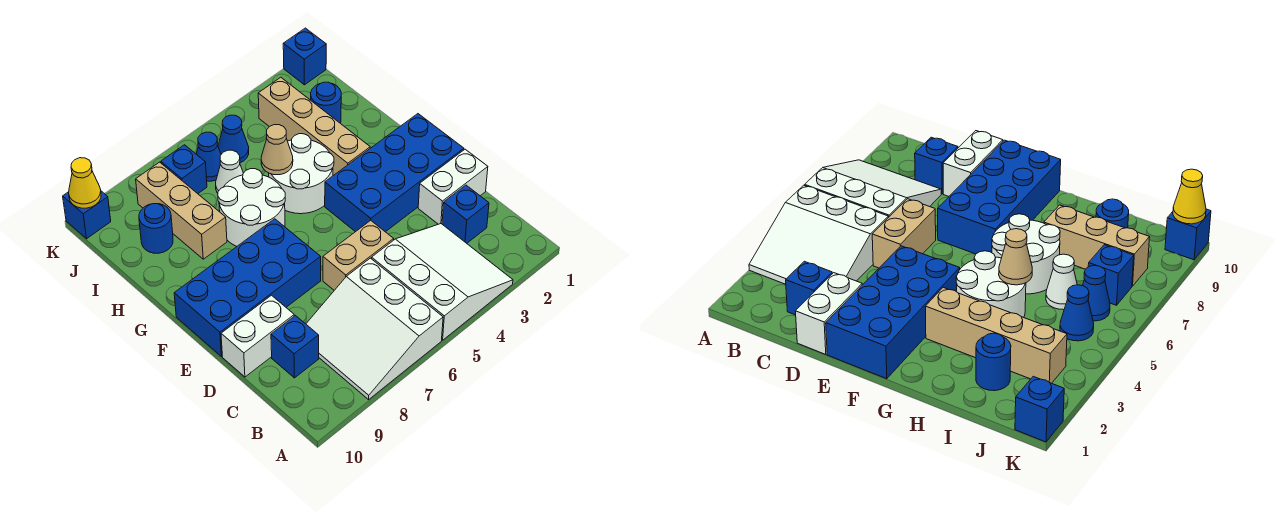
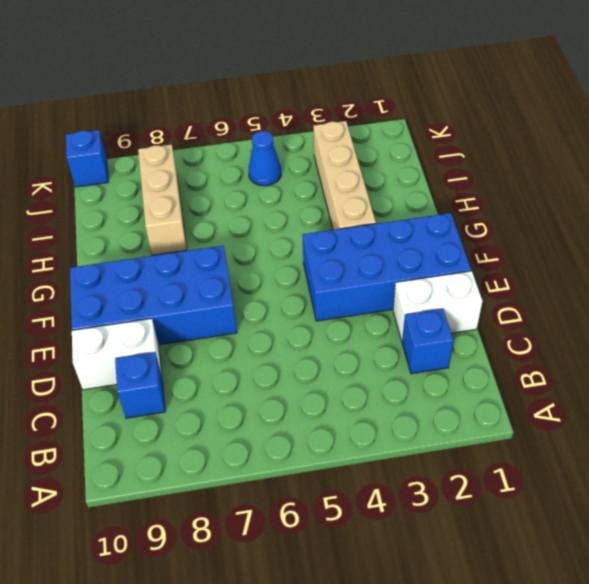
none -> white 3x3 slope [372,224,513,340]
none -> white 3x3 slope [306,258,443,399]
none -> tan 1x2 brick [323,220,394,290]

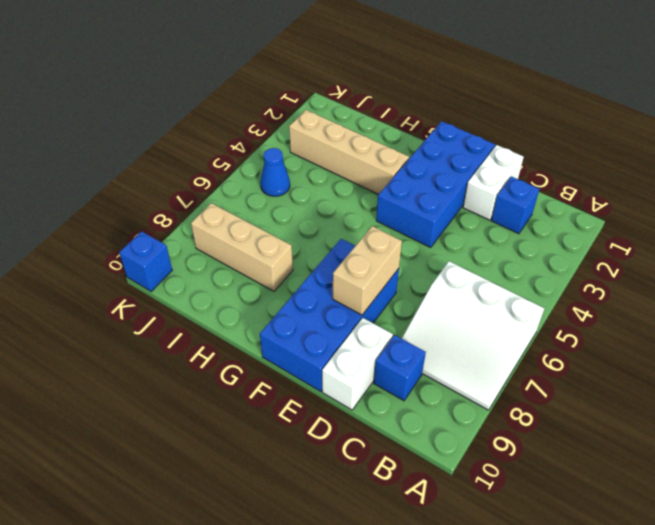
tan 1x2 brick [333,226,402,315] -> tan 1x2 brick moved to [323,220,394,290]
none -> white 3x3 slope [372,224,513,340]
none -> white 2x2 round brick [269,134,334,214]
none -> white 2x2 round brick [218,169,285,246]

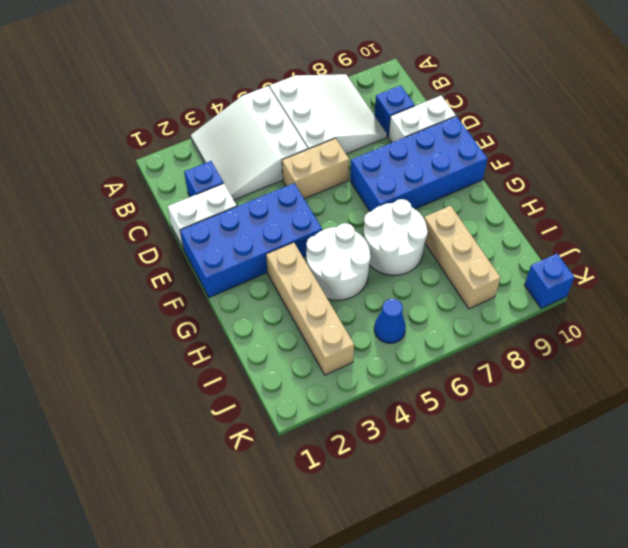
none -> blue 1x1 round brick [311,82,341,123]
none -> white 1x1 cone [216,150,243,193]
none -> blue 1x1 round brick [139,204,173,253]

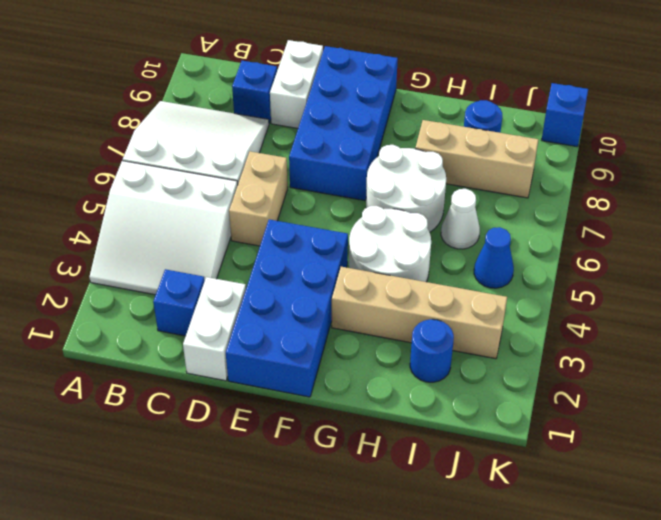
none -> blue 1x1 cone [196,132,221,181]
none -> blue 1x1 brick [161,145,207,194]
none -> blue 1x1 brick [283,28,326,85]

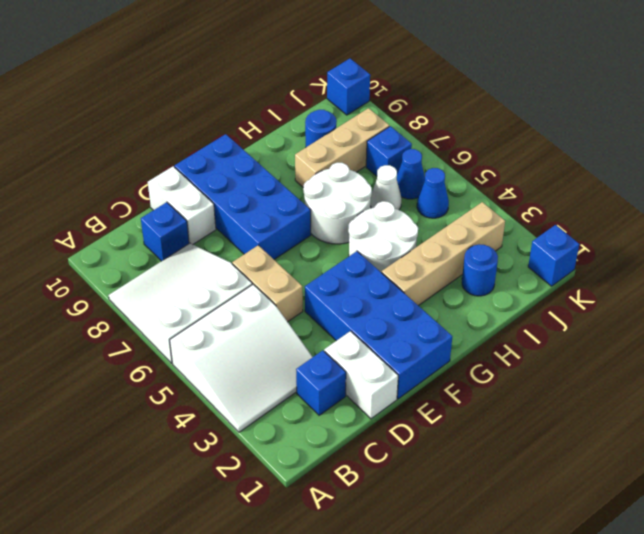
none -> tan 1x1 cone [261,125,293,175]
none -> yellow 1x1 cone [69,158,101,208]

